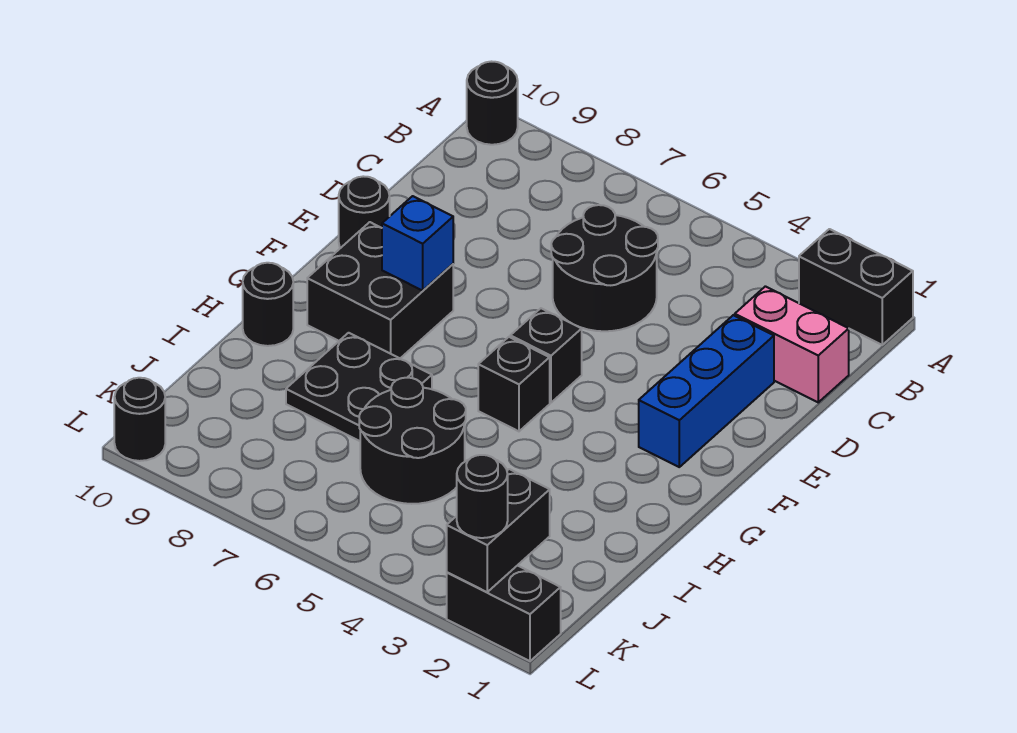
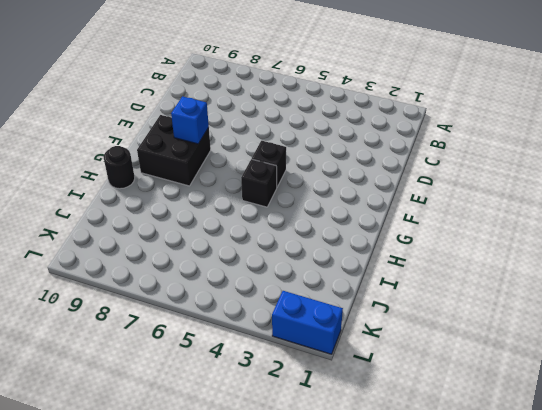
blue 1x2 brick [272,291,343,354] -> black 1x2 brick [447,565,561,661]
none -> black 1x2 brick [799,229,913,345]
none -> black 1x1 round brick [467,62,518,145]
none -> pink 1x2 brick [735,286,849,402]

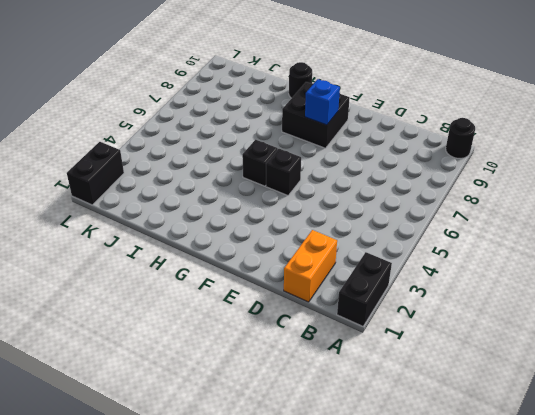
orange 1x2 brick [284,230,337,302] -> pink 1x2 brick [735,286,849,402]
none -> black 2x2 round brick [551,205,658,331]
none -> blue 1x3 brick [639,315,774,467]
none -> black 1x1 round brick [339,176,390,248]

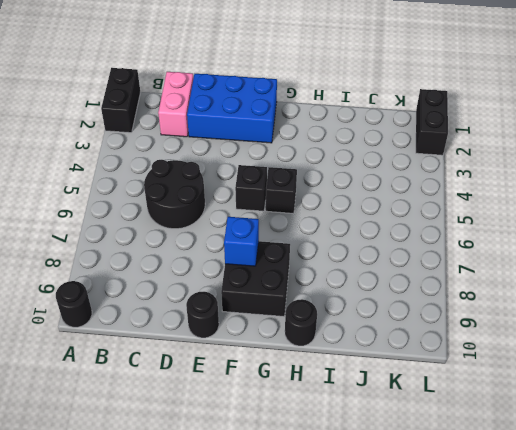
blue 2x3 brick [187,74,277,143] -> blue 1x3 brick [639,315,774,467]
none -> black 2x2 plate [286,333,432,441]
none -> black 2x2 round brick [359,378,466,504]
none -> black 1x1 round brick [114,378,165,461]

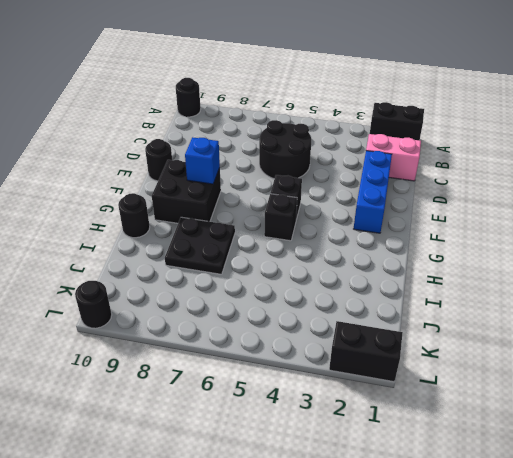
none -> black 2x2 round brick [359,378,466,504]
none -> black 1x2 brick [447,469,550,592]
none -> black 1x1 round brick [457,455,508,538]

